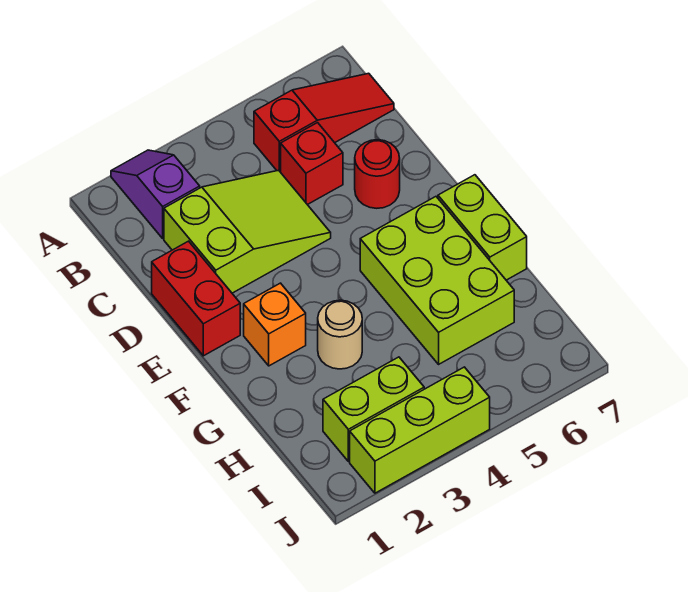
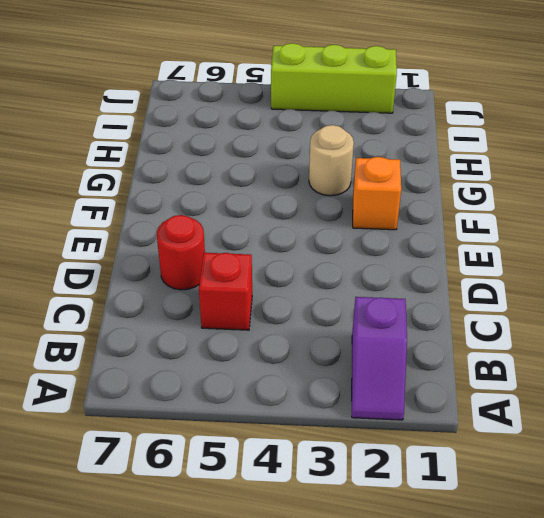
none -> red 1x3 slope [254,73,394,172]
none -> lime 2x3 slope [164,170,331,293]
none -> red 1x2 brick [152,241,240,356]

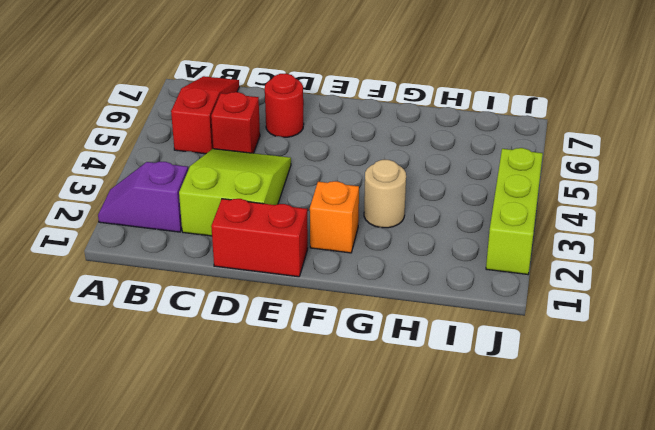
none -> lime 2x3 brick [360,197,514,364]
none -> lime 1x2 brick [438,175,527,280]
none -> lime 1x2 brick [323,357,424,461]

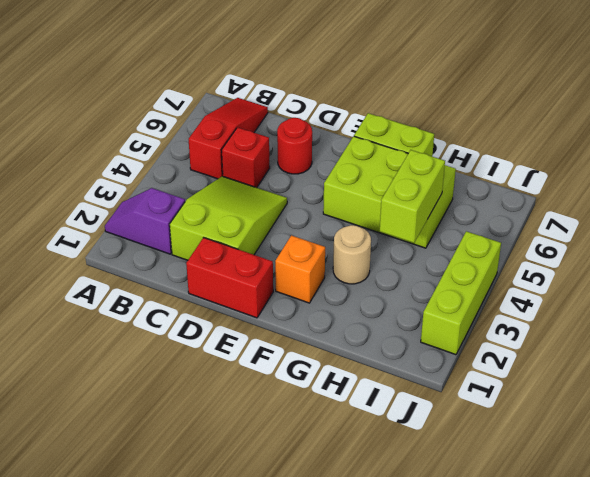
lime 1x2 brick [380,150,445,243] -> lime 1x2 brick moved to [323,357,424,461]

